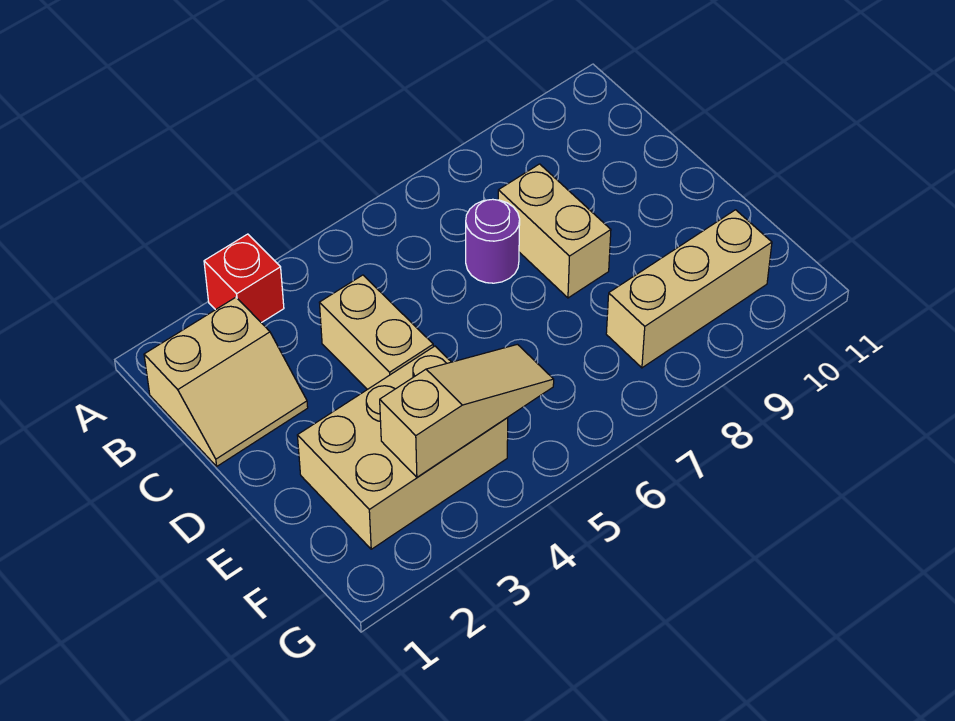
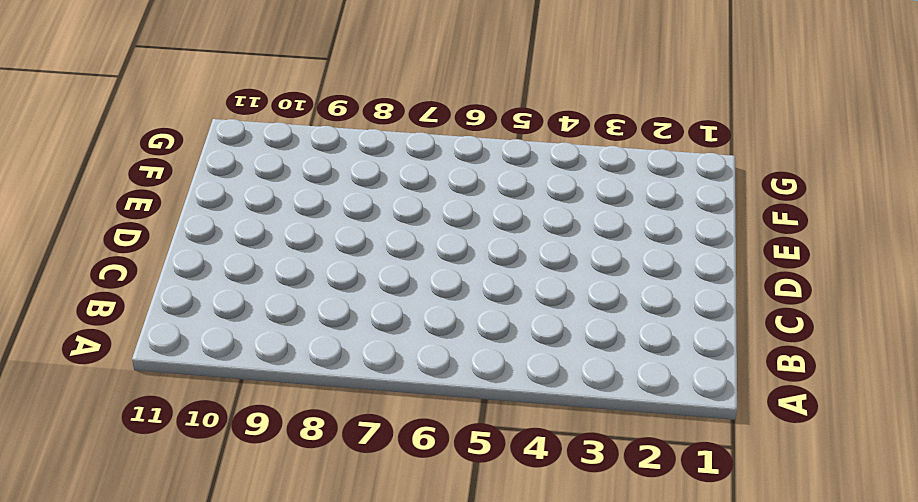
none -> red 1x1 brick [204,234,284,323]
none -> tan 2x2 slope [144,297,308,466]

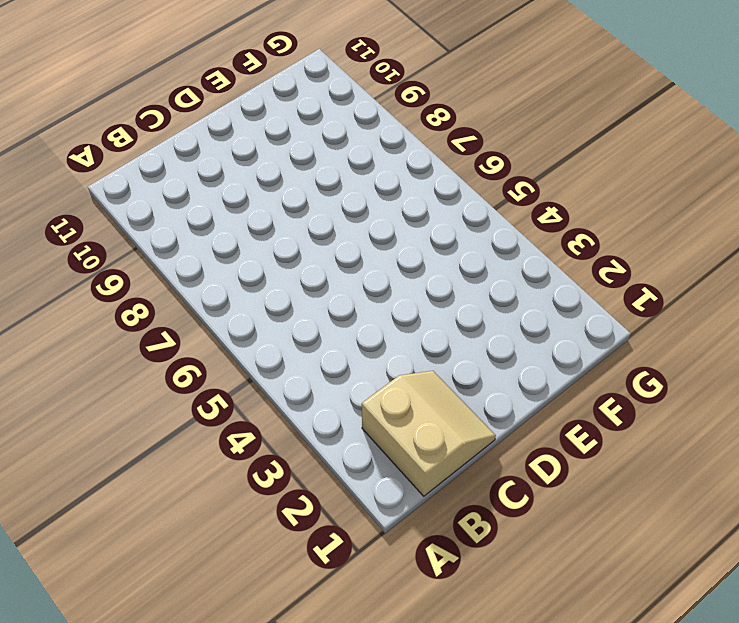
none -> red 1x1 brick [204,234,284,323]
none -> tan 1x2 brick [319,275,433,390]

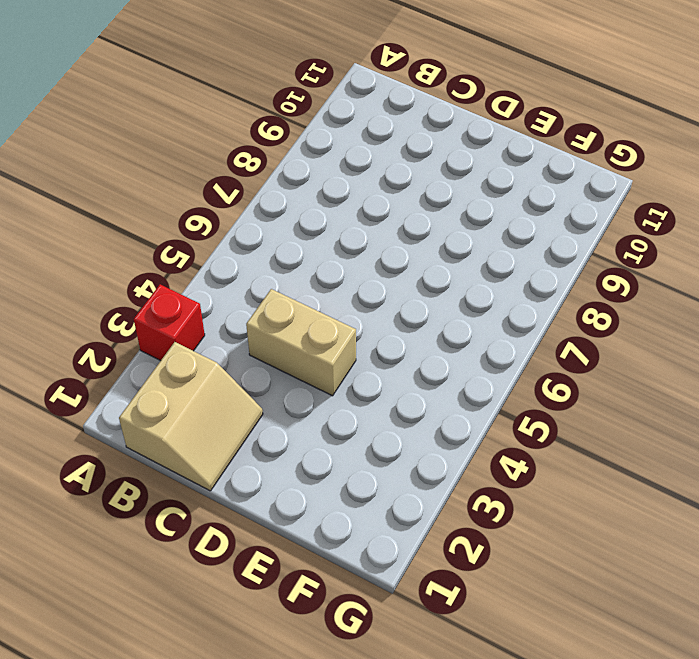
none -> purple 1x1 round brick [466,199,520,283]
none -> tan 1x2 brick [498,164,611,298]

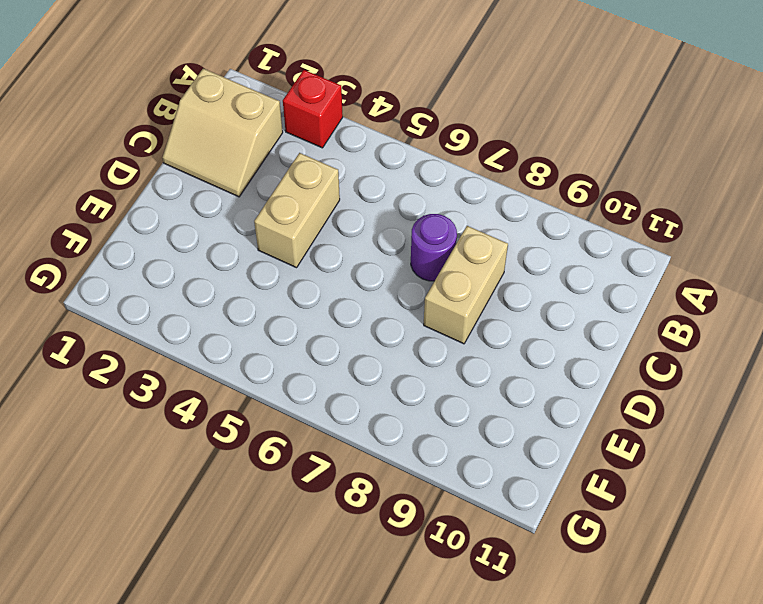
none -> tan 2x3 brick [297,346,508,549]
none -> tan 1x3 brick [606,210,772,368]

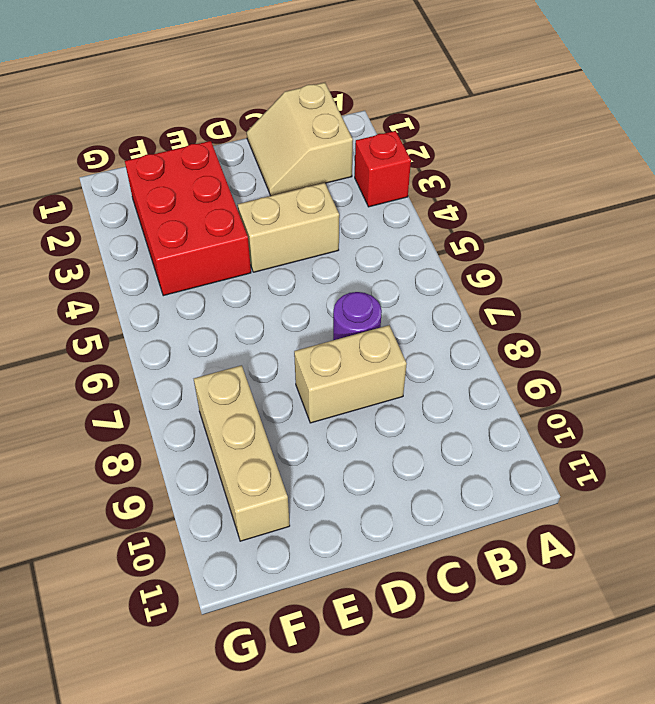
red 2x3 brick [125,141,251,296] -> tan 2x3 brick [297,346,508,549]
none -> tan 1x3 slope [380,344,554,477]

